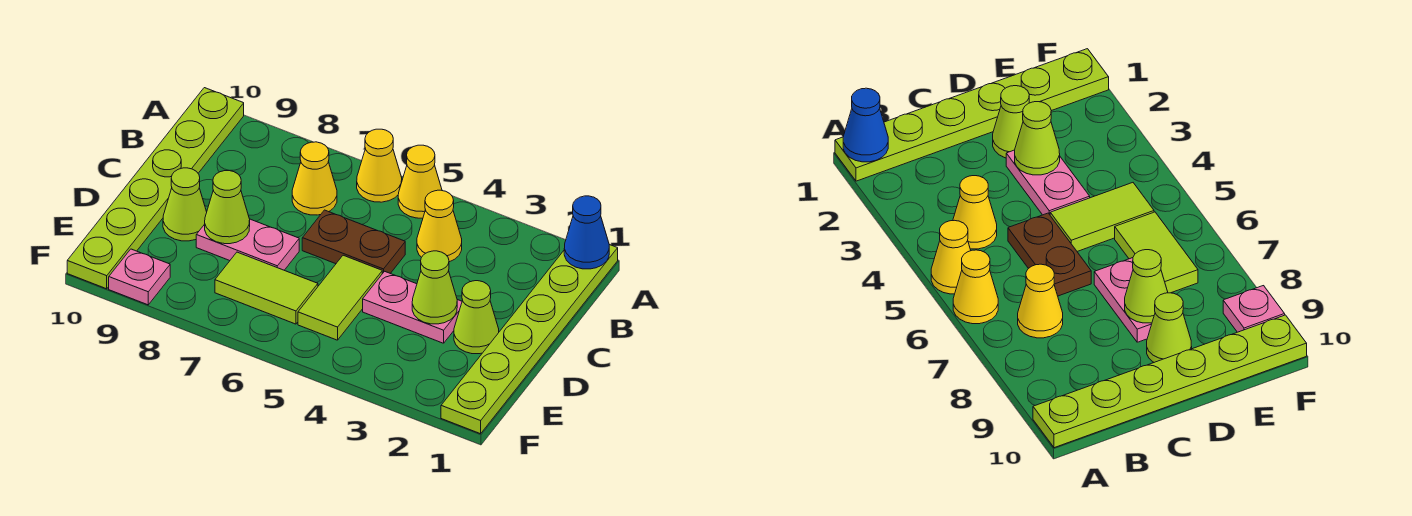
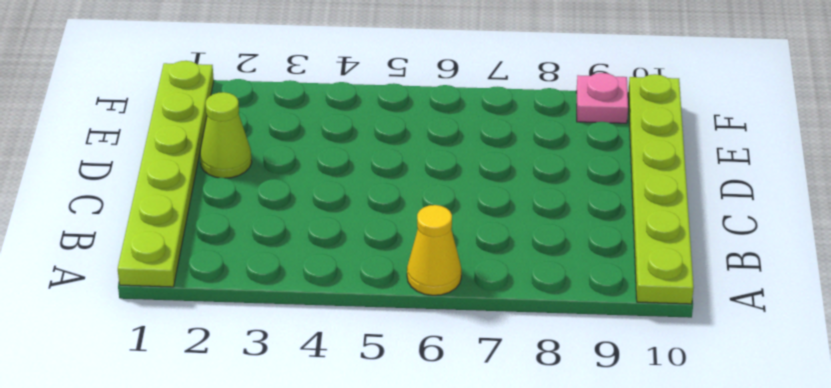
none -> yellow 1x1 cone [398,145,442,218]
none -> yellow 1x1 cone [417,190,462,262]
none -> yellow 1x1 cone [292,142,337,215]

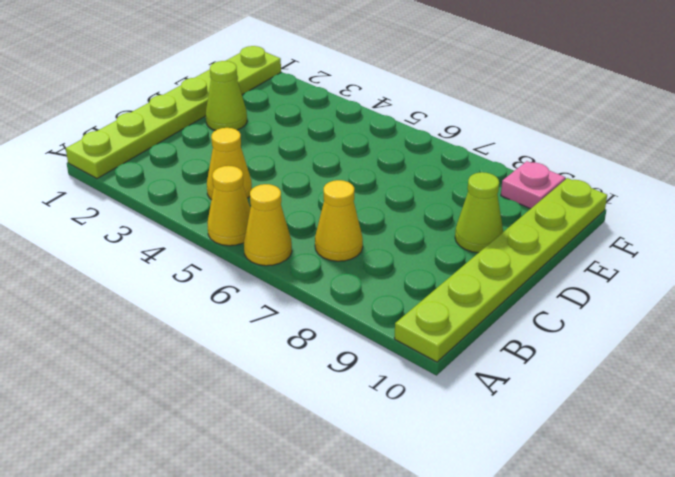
none -> brown 1x2 plate [302,210,405,274]
none -> pink 1x2 plate [363,271,462,343]
none -> lime 1x2 tile [298,255,382,340]

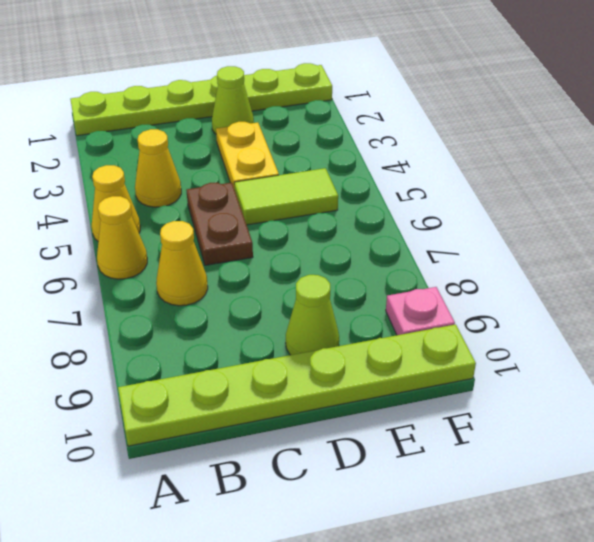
yellow 1x2 plate [216,122,279,189] -> pink 1x2 plate [363,271,462,343]
none -> pink 1x2 plate [196,219,299,270]
none -> lime 1x2 tile [215,252,318,324]
none -> blue 1x1 cone [564,196,609,269]

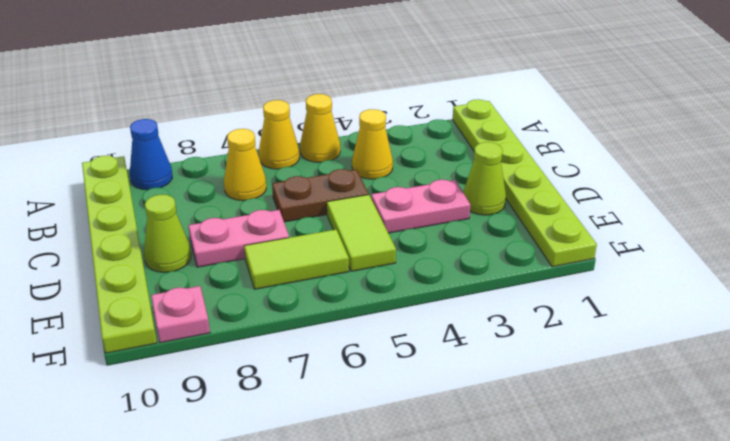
blue 1x1 cone [130,119,172,190] -> blue 1x1 cone moved to [564,196,609,269]
none -> lime 1x1 cone [412,251,457,324]
none -> lime 1x1 cone [205,171,250,244]

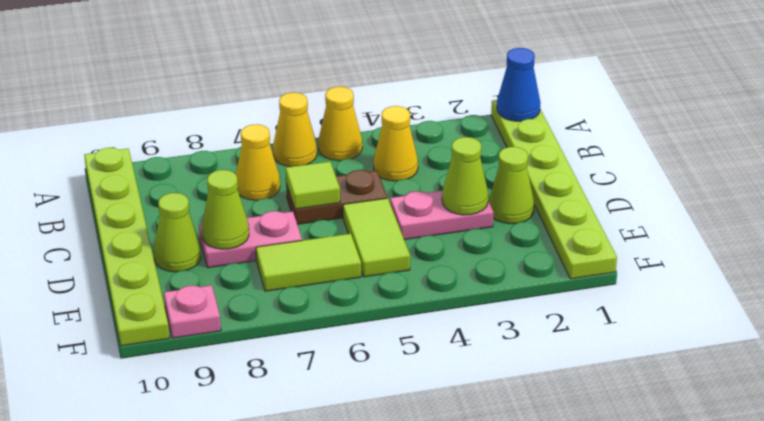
lime 1x1 tile [286,162,340,209] -> none

